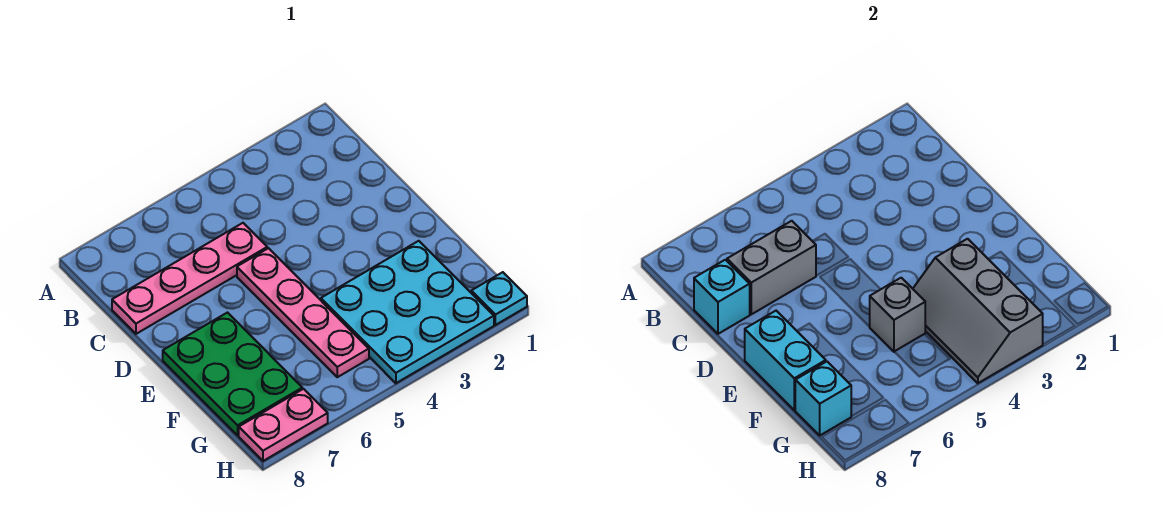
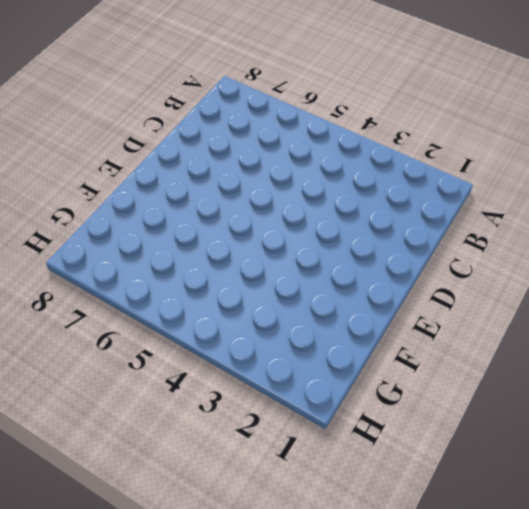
none -> pink 1x4 plate [112,223,267,334]
none -> pink 1x4 plate [237,248,369,377]
none -> green 2x3 plate [163,313,302,435]

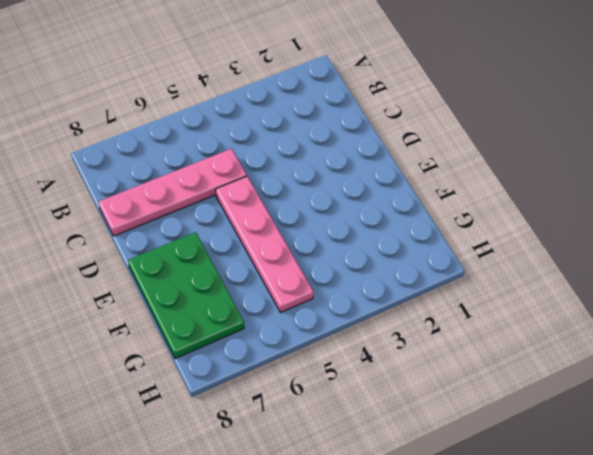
none -> cyan 3x3 plate [321,241,494,383]
none -> cyan 1x1 plate [471,272,527,325]
none -> pink 1x2 plate [239,389,328,461]

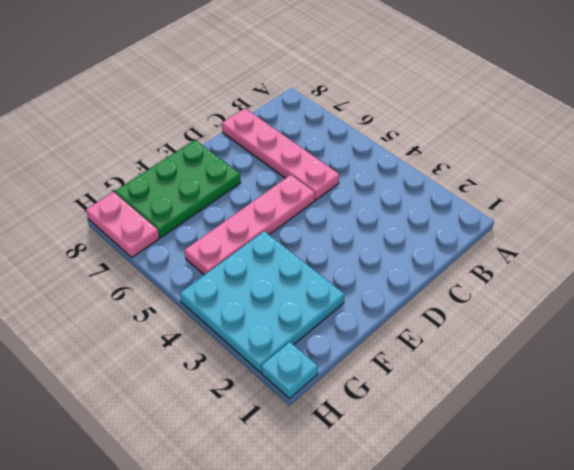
none -> grey 1x2 brick [727,221,816,314]
none -> cyan 1x1 brick [694,260,750,334]
none -> cyan 1x2 brick [745,311,826,410]

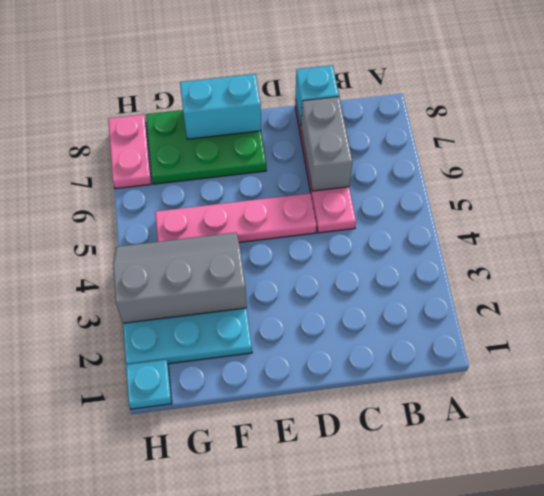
none -> grey 1x1 brick [870,278,925,352]
none -> cyan 1x1 brick [795,362,851,435]

